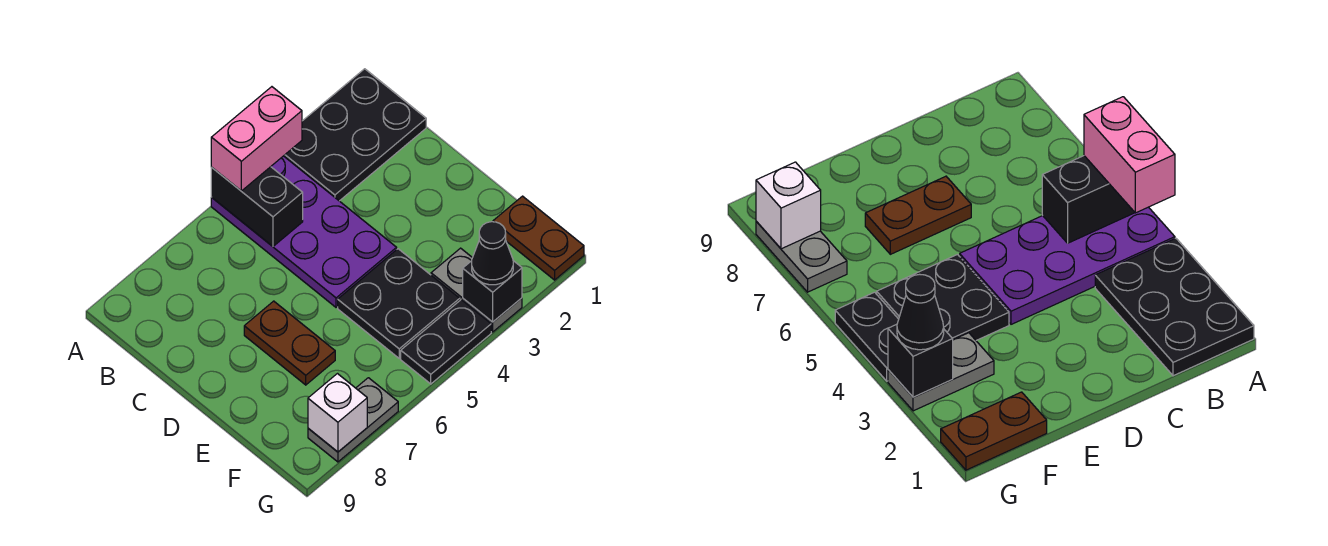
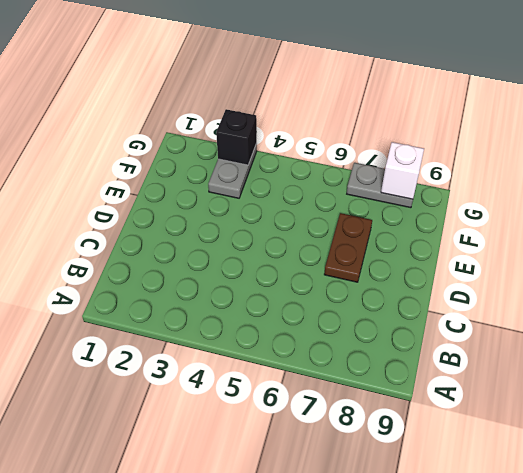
none -> black 2x3 plate [284,69,426,201]
none -> purple 2x4 plate [211,156,397,307]
none -> black 2x2 plate [338,249,460,358]

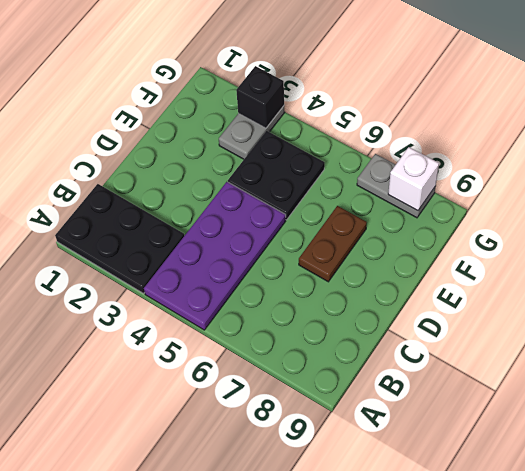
none -> brown 1x2 plate [493,196,584,280]
none -> black 1x2 plate [401,300,491,384]
none -> black 1x2 brick [211,167,303,246]

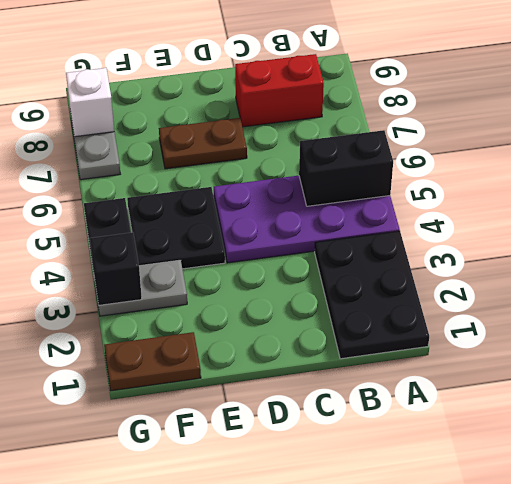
red 1x2 brick [235,54,324,127] -> none
none -> pink 1x2 brick [211,87,302,191]
none -> black 1x1 cone [472,222,513,285]

